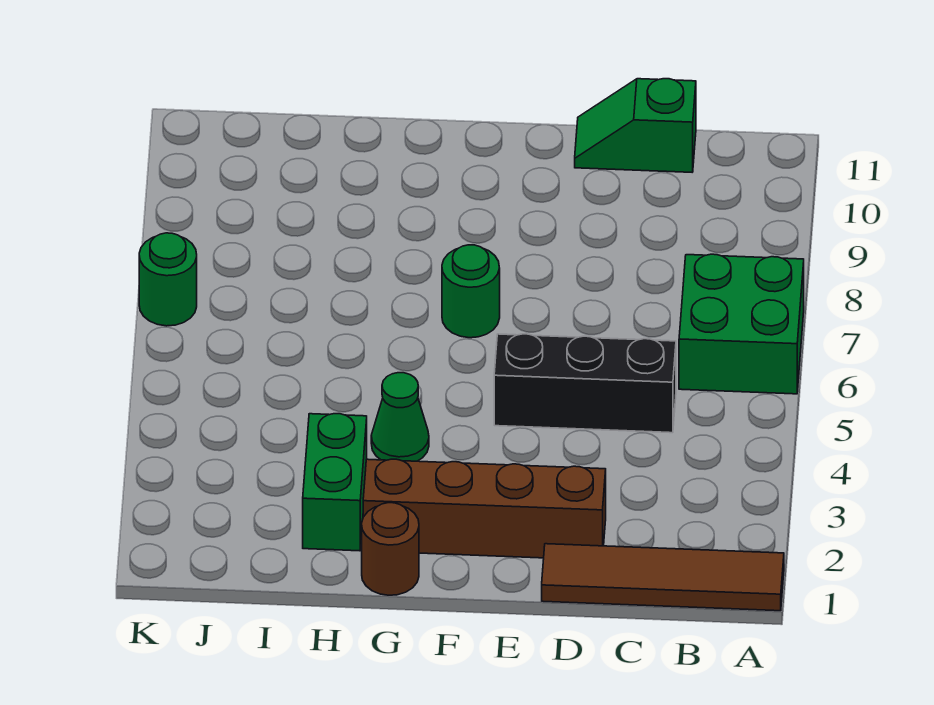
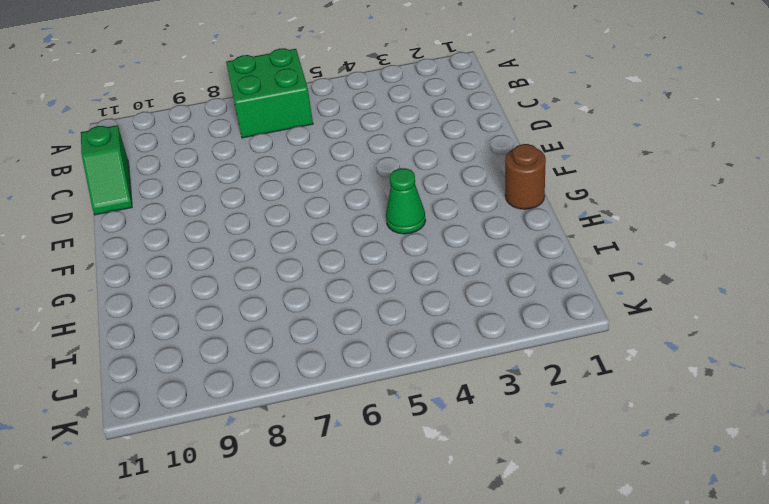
none -> brown 1x4 tile [542,544,784,611]
none -> black 1x3 brick [494,334,676,433]

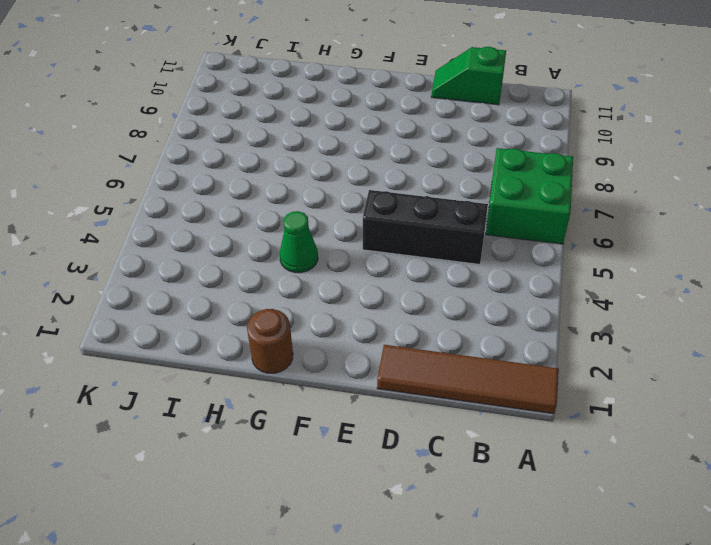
none -> brown 1x4 brick [363,459,606,558]
none -> green 1x1 round brick [442,245,500,338]

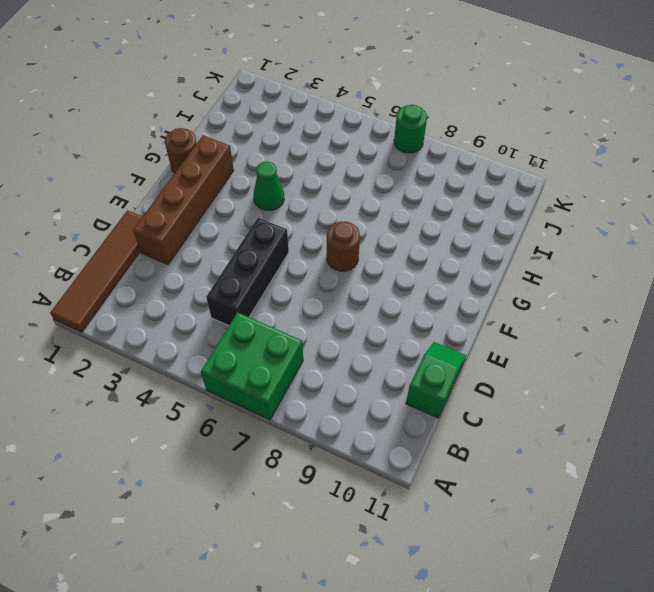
brown 1x1 round brick [327,221,360,271] -> green 1x1 round brick [442,245,500,338]
none -> green 1x2 brick [303,414,367,551]

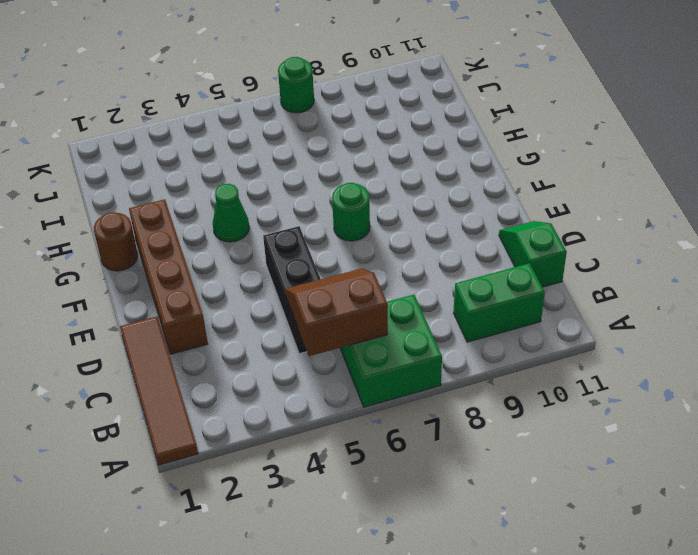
brown 2x2 slope [285,269,388,356] -> none
green 1x2 brick [453,263,545,342] -> green 1x2 brick moved to [303,414,367,551]

